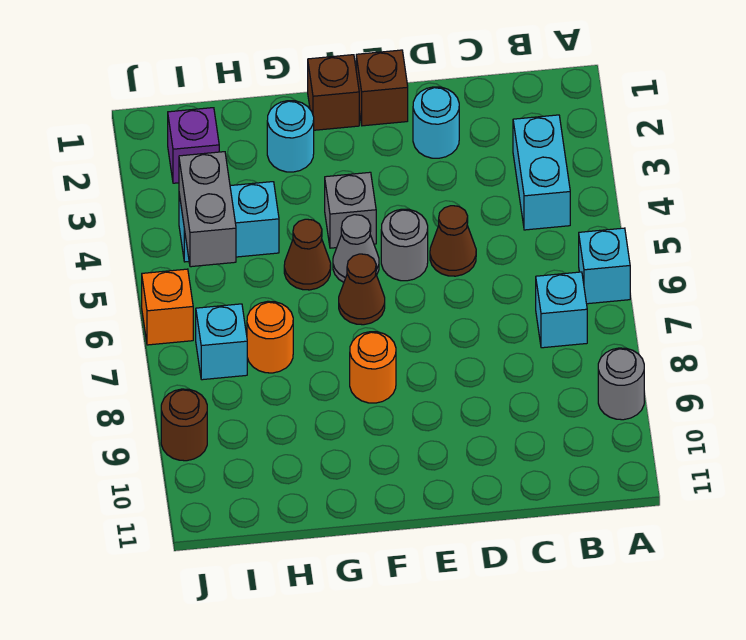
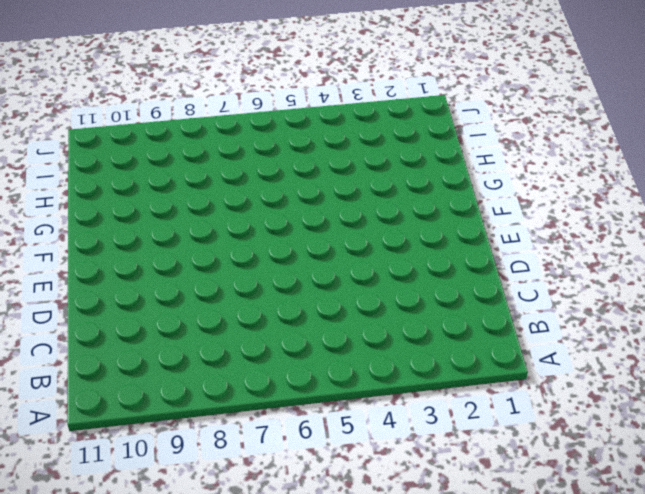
none -> cyan 1x1 brick [579,228,630,304]
none -> grey 1x1 round brick [598,348,644,420]
none -> cyan 1x2 brick [513,115,570,230]

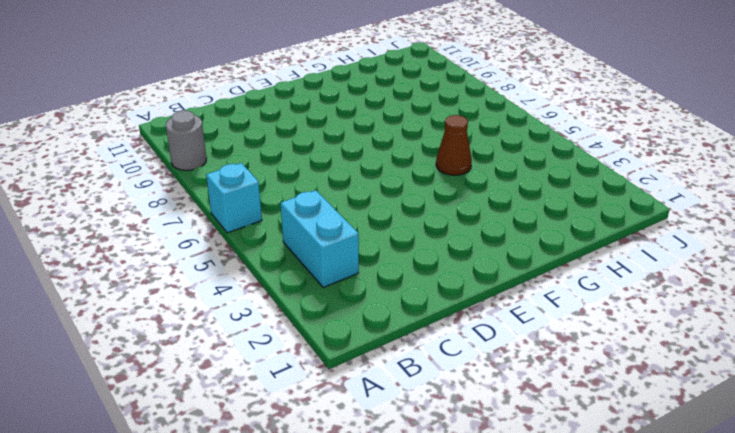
none -> cyan 1x1 brick [536,272,587,348]
none -> cyan 1x1 round brick [413,87,459,158]
none -> brown 1x1 cone [430,206,476,276]

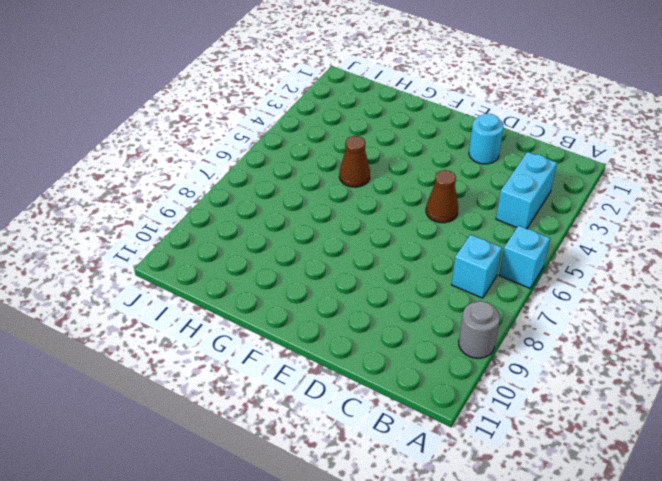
none -> brown 1x1 brick [356,50,408,126]
none -> grey 1x1 round brick [381,209,428,281]
none -> brown 1x1 brick [308,55,359,130]

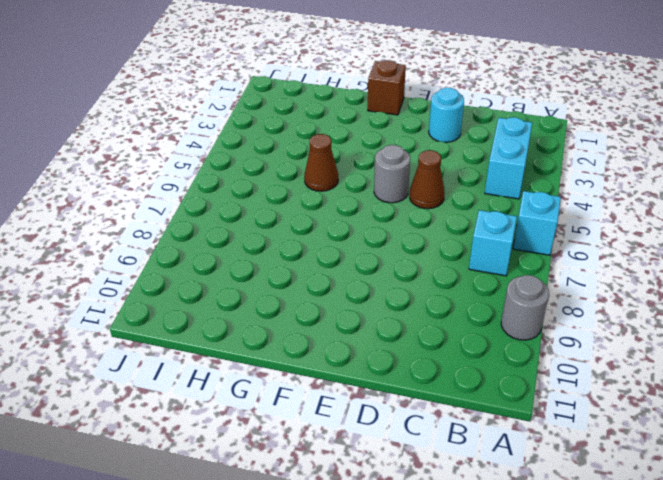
none -> brown 1x1 brick [356,50,408,126]
none -> grey 1x1 brick [325,172,376,248]
none -> grey 1x1 cone [333,215,379,282]

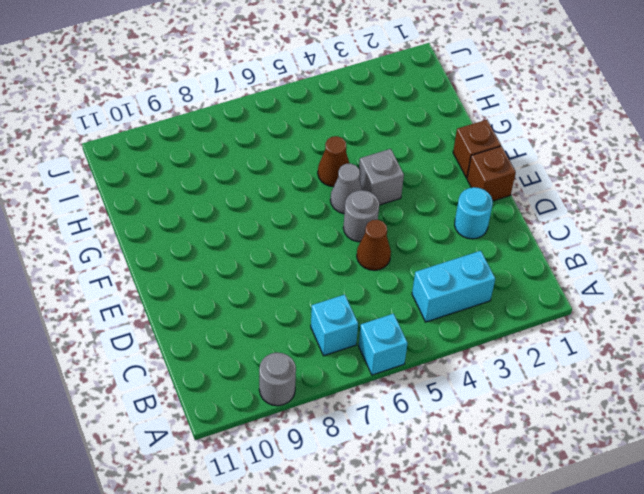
none -> brown 1x1 cone [339,254,385,325]
none -> orange 1x1 round brick [350,332,396,403]
none -> cyan 1x1 round brick [267,101,314,172]

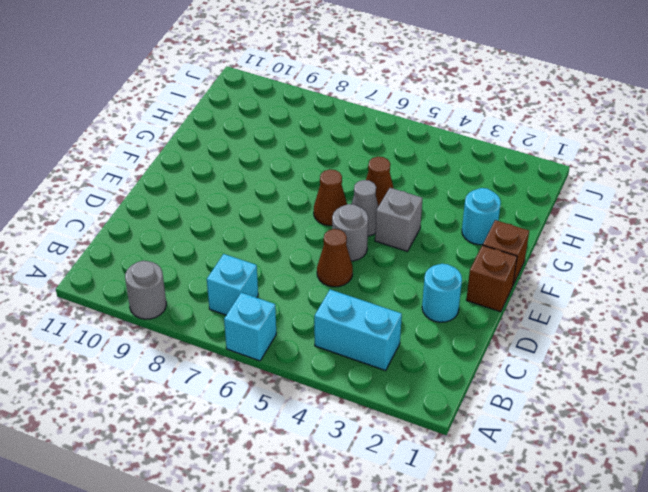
none -> orange 1x1 round brick [350,332,396,403]
none -> cyan 1x2 brick [179,182,279,262]
none -> orange 1x1 round brick [247,301,293,373]

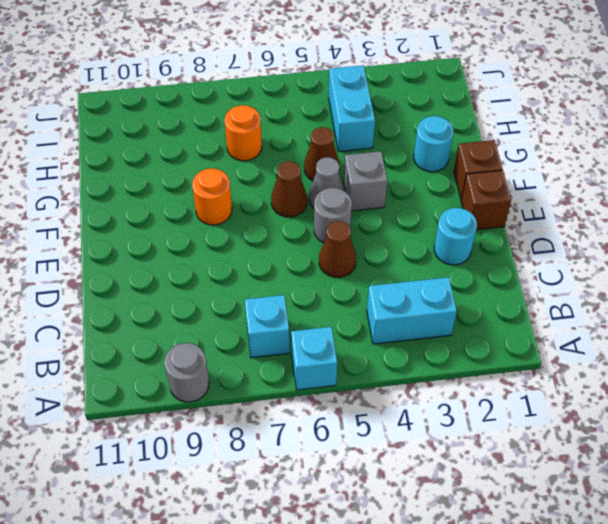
none -> purple 1x1 brick [168,108,219,183]
none -> cyan 1x1 brick [196,304,247,380]
none -> orange 1x1 brick [142,269,193,345]

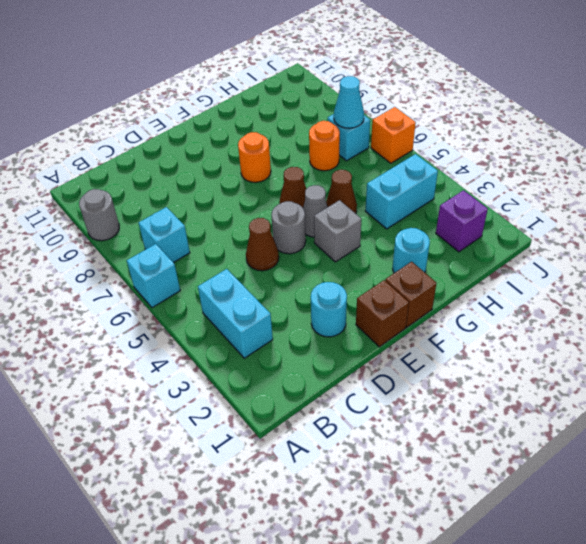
cyan 1x1 cone [334,76,364,128] -> none
none -> brown 1x1 round brick [161,389,207,461]
none -> grey 1x2 brick [179,152,236,267]

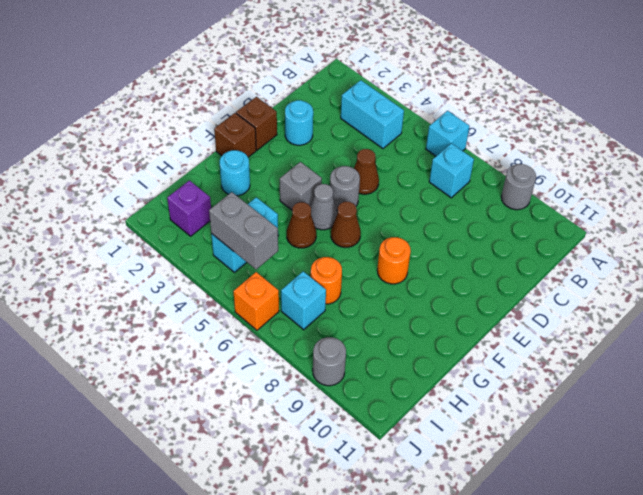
grey 1x1 round brick [313,337,346,386] -> brown 1x1 round brick [161,389,207,461]

